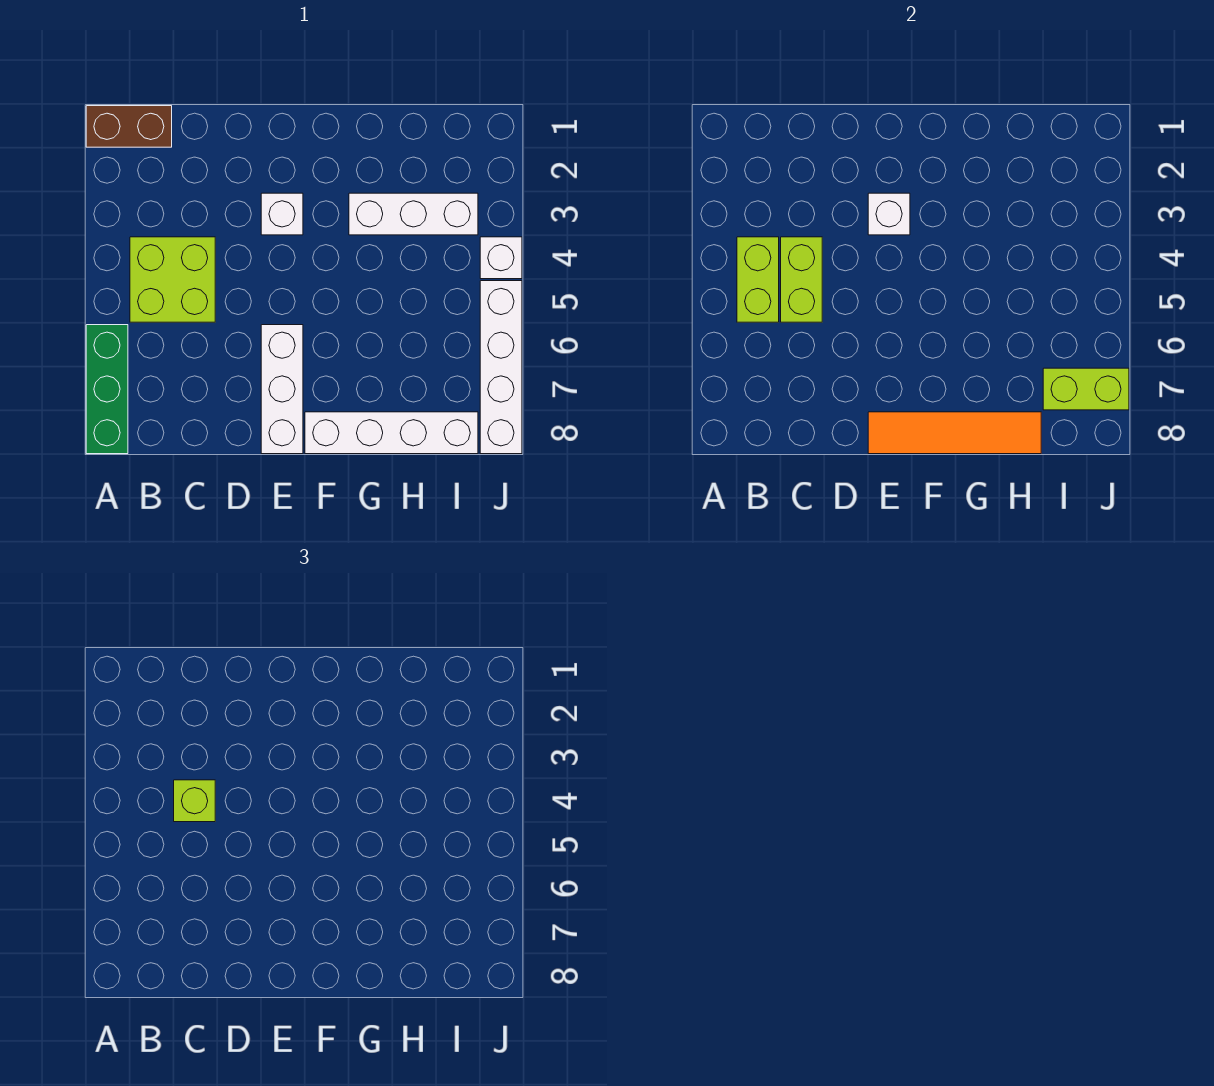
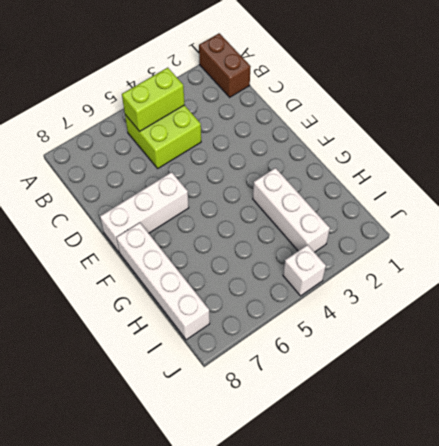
none -> green 1x3 brick [86,325,128,454]
none -> white 1x1 brick [261,193,303,235]
none -> white 1x4 brick [480,281,522,454]

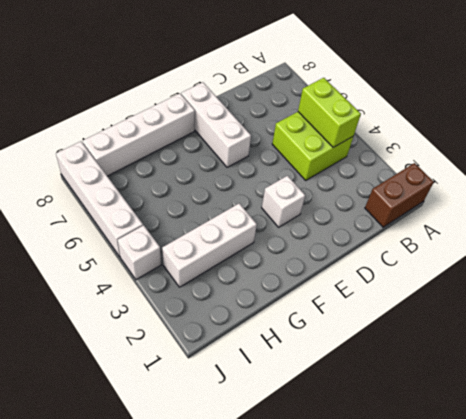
none -> green 1x3 brick [86,325,128,454]
none -> lime 1x2 brick [781,237,822,322]
none -> white 1x1 brick [868,193,910,235]

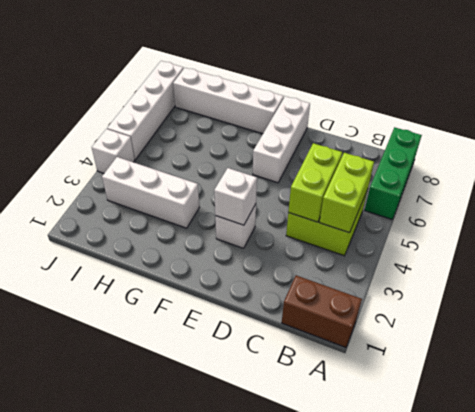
none -> orange 1x4 tile [868,412,1041,454]
none -> lime 1x2 brick [1043,368,1129,410]
none -> lime 1x1 brick [174,780,215,822]

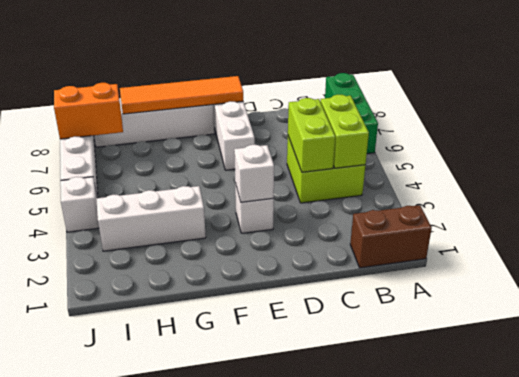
orange 1x2 brick [54,83,123,139] -> lime 1x2 brick [1043,368,1129,410]
none -> lime 1x1 brick [174,780,215,822]

